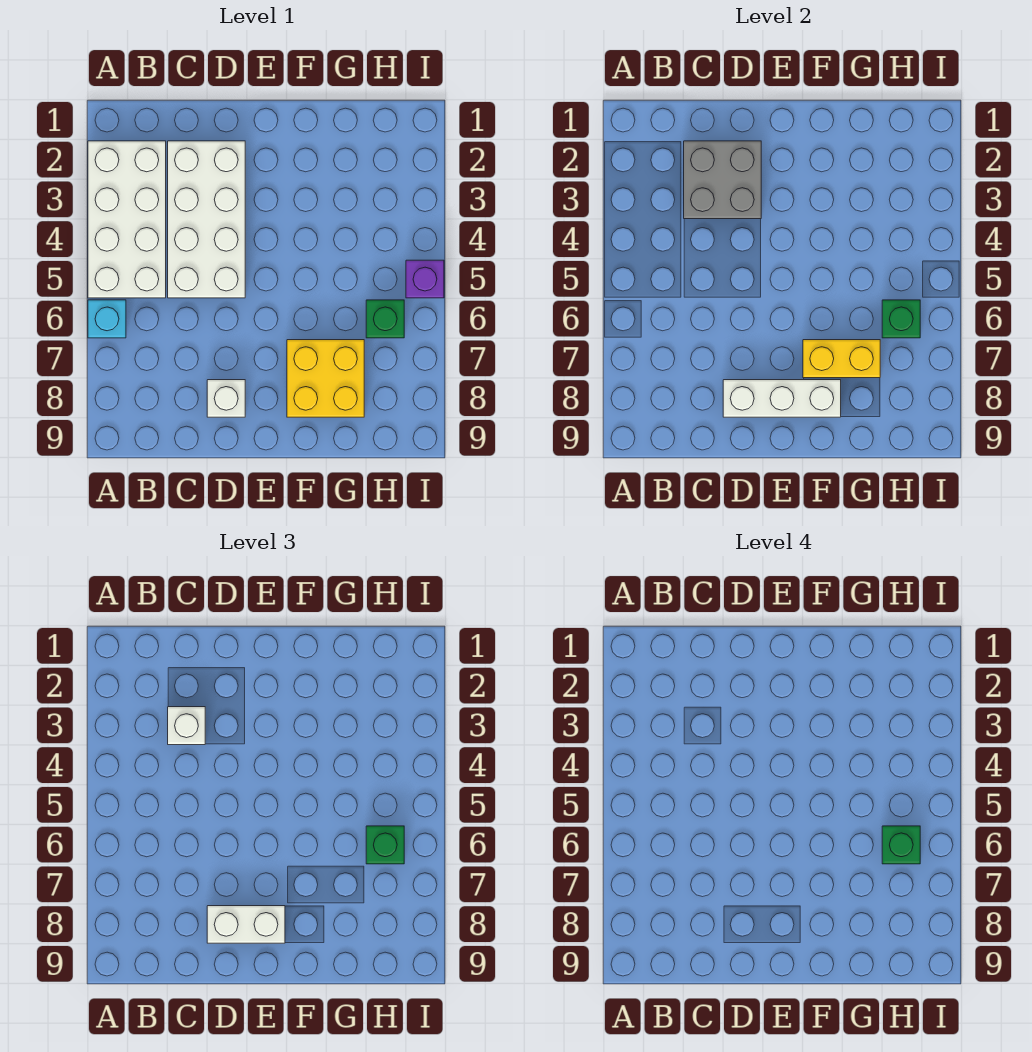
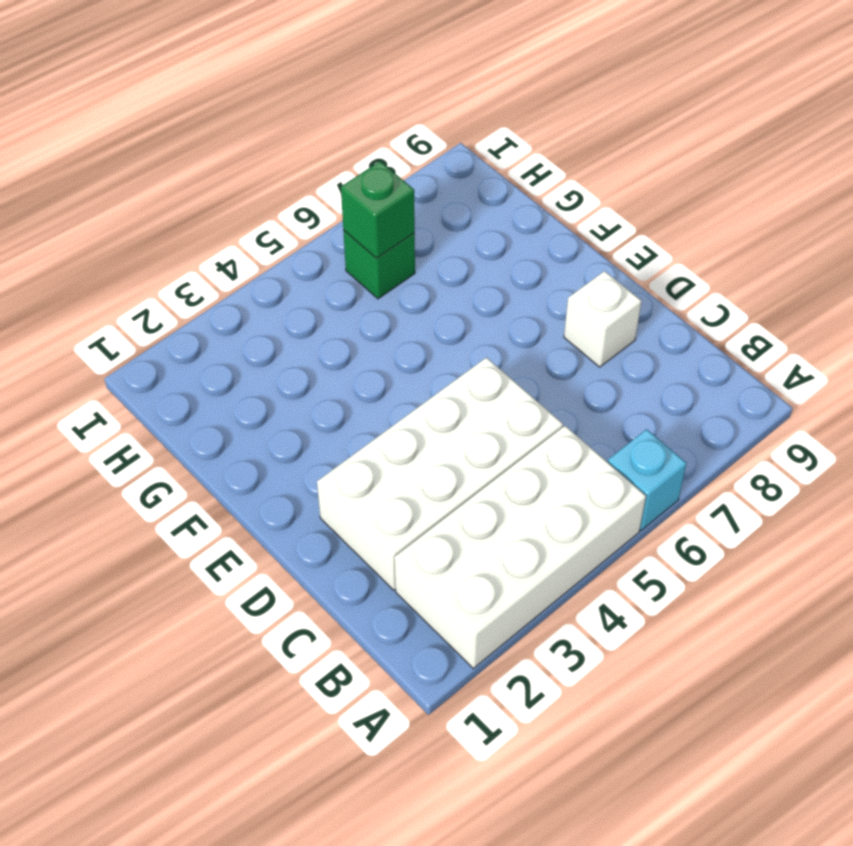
none -> yellow 2x2 brick [287,340,364,417]
none -> purple 1x1 brick [406,260,444,298]
none -> grey 2x2 brick [684,141,761,219]

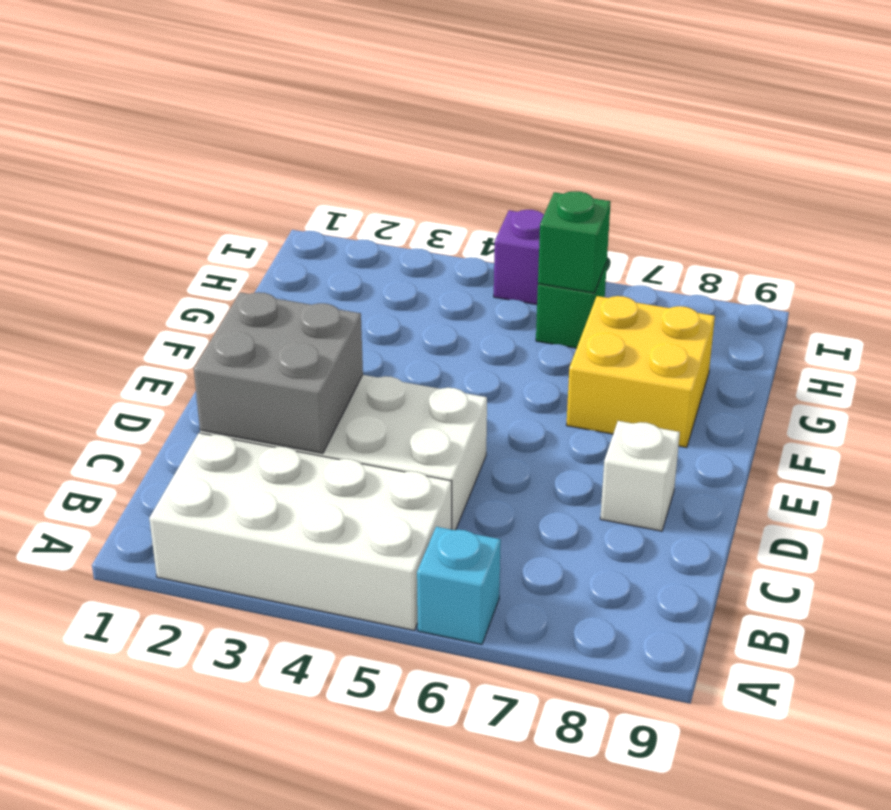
none -> white 1x3 brick [723,380,841,417]
none -> yellow 1x2 brick [803,340,880,378]
none -> white 1x1 brick [168,707,205,745]

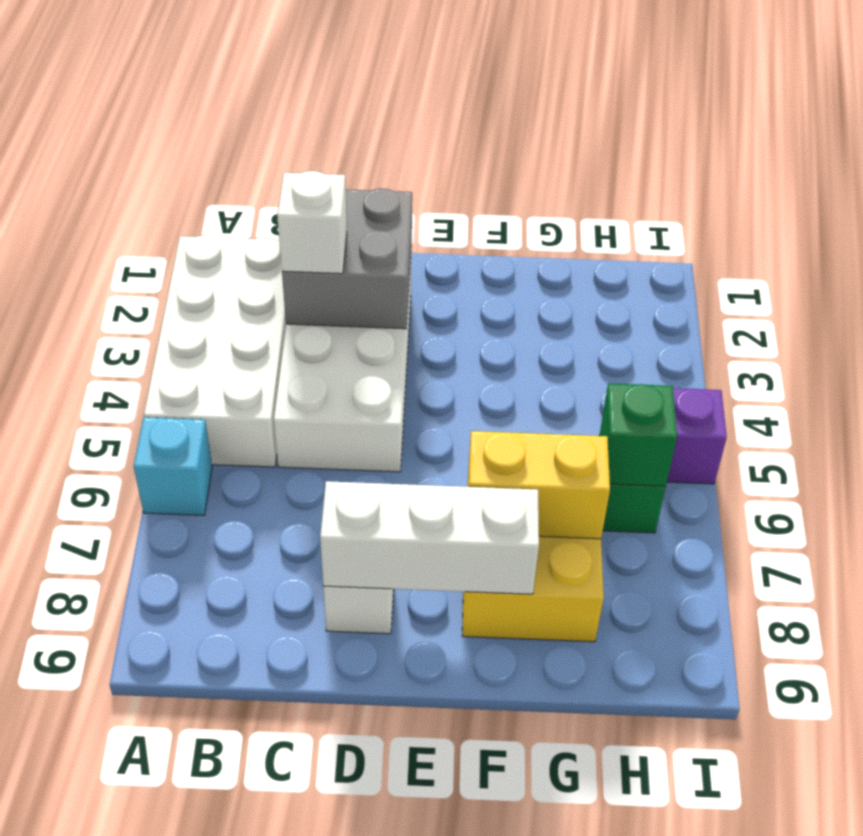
none -> white 1x2 brick [207,906,285,943]
none -> green 1x1 brick [366,826,404,864]
none -> green 1x1 brick [882,826,920,864]

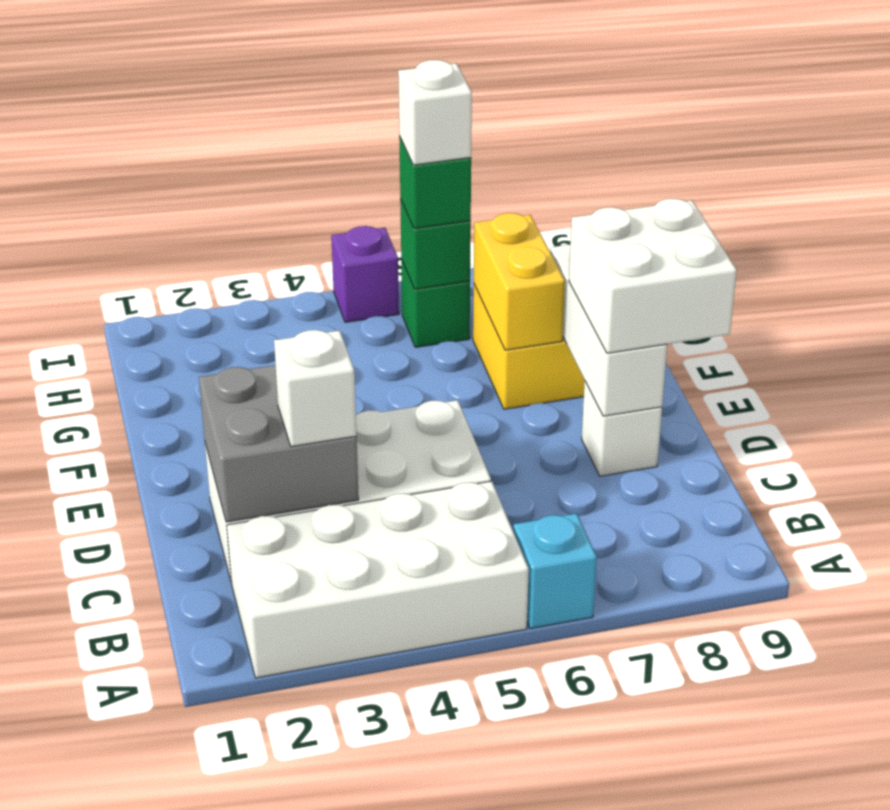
white 2x2 brick [569,199,737,353] -> white 1x2 brick [207,906,285,943]
white 1x1 brick [398,60,472,165] -> green 1x1 brick [882,826,920,864]

